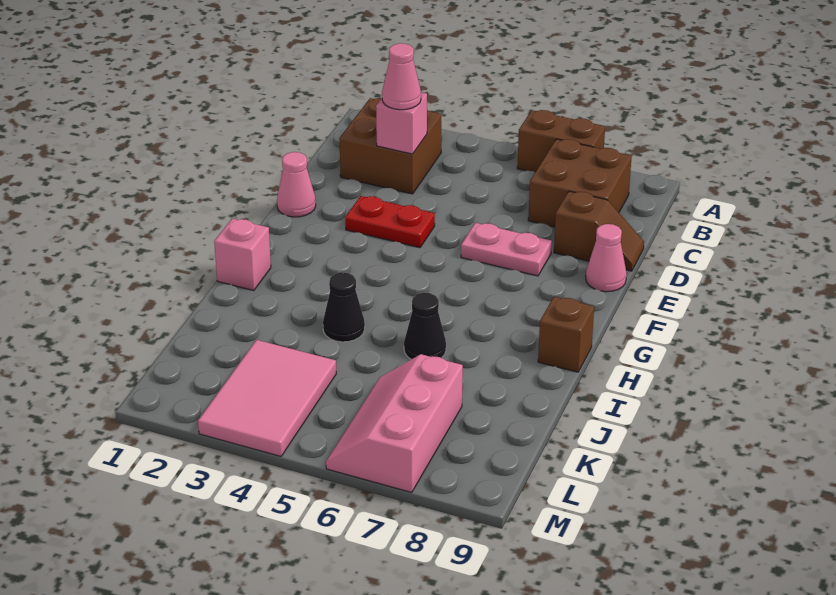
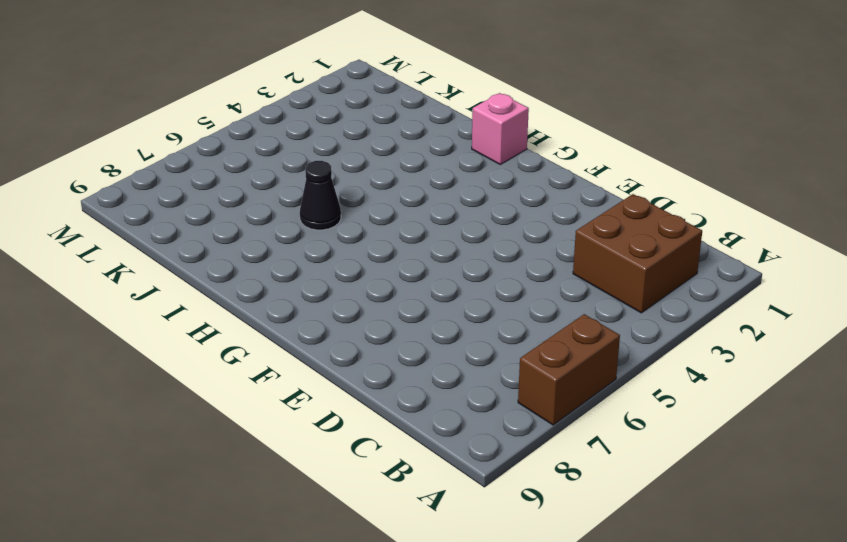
none -> brown 2x2 brick [528,139,632,227]
none -> brown 1x2 slope [554,191,644,271]
none -> pink 1x1 cone [277,152,316,217]

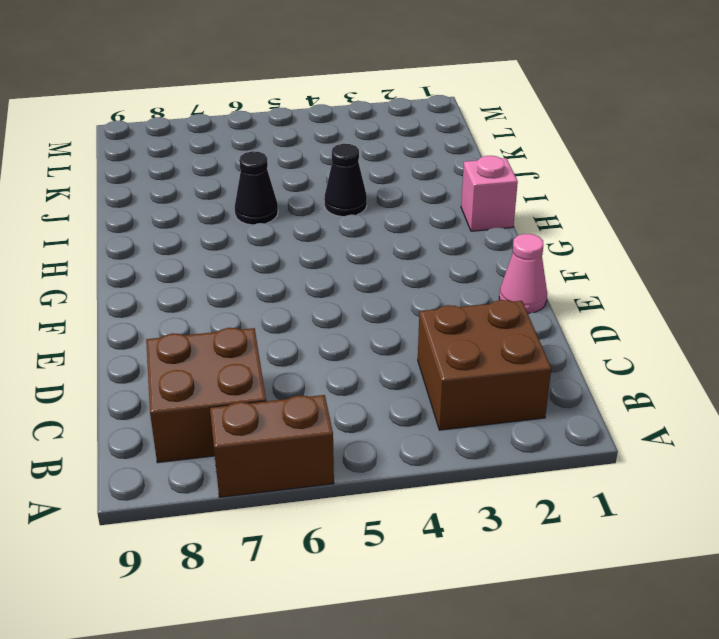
none -> brown 1x2 slope [554,191,644,271]
none -> red 1x2 plate [345,196,435,248]
none -> pink 1x2 plate [461,223,552,276]

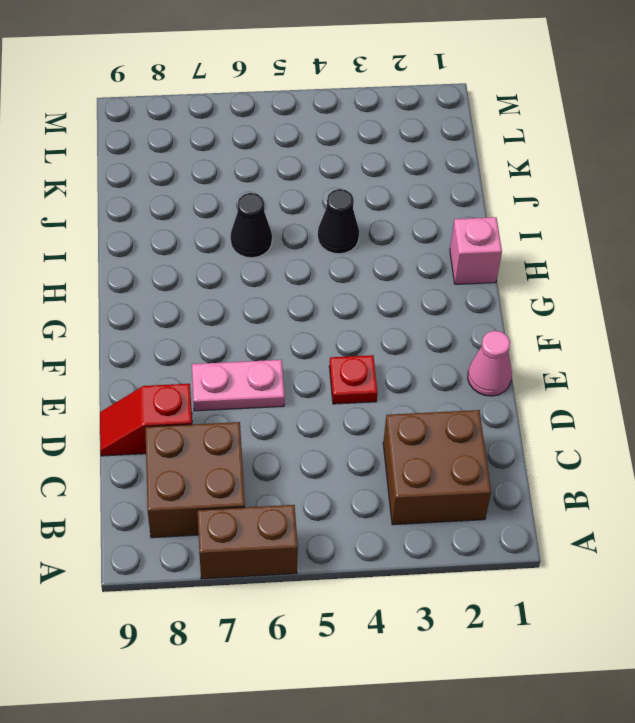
red 1x2 slope [100,384,192,456] -> brown 1x2 slope [554,191,644,271]
red 1x1 plate [329,355,377,404] -> red 1x2 plate [345,196,435,248]
none -> pink 1x1 cone [586,224,627,292]
none -> brown 1x1 brick [538,297,594,372]
none -> pink 2x3 tile [198,340,336,456]

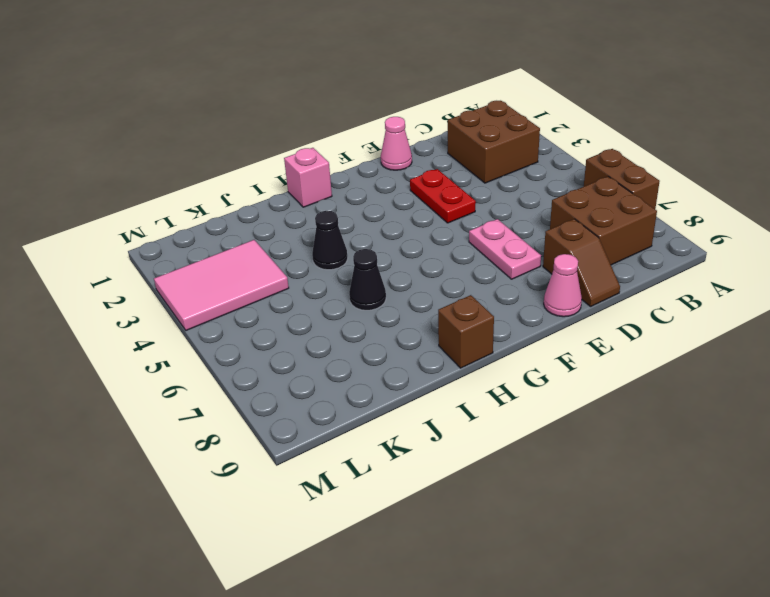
none -> pink 2x3 slope [326,354,463,492]
none -> pink 1x1 brick [376,92,427,154]
none -> pink 1x1 cone [382,43,421,110]

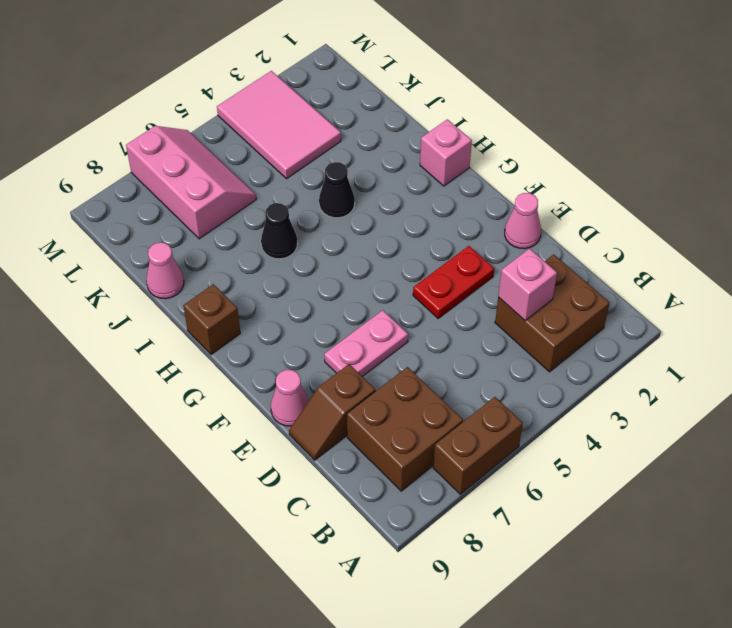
pink 1x1 cone [146,243,184,299] -> pink 1x1 cone moved to [382,43,421,110]

